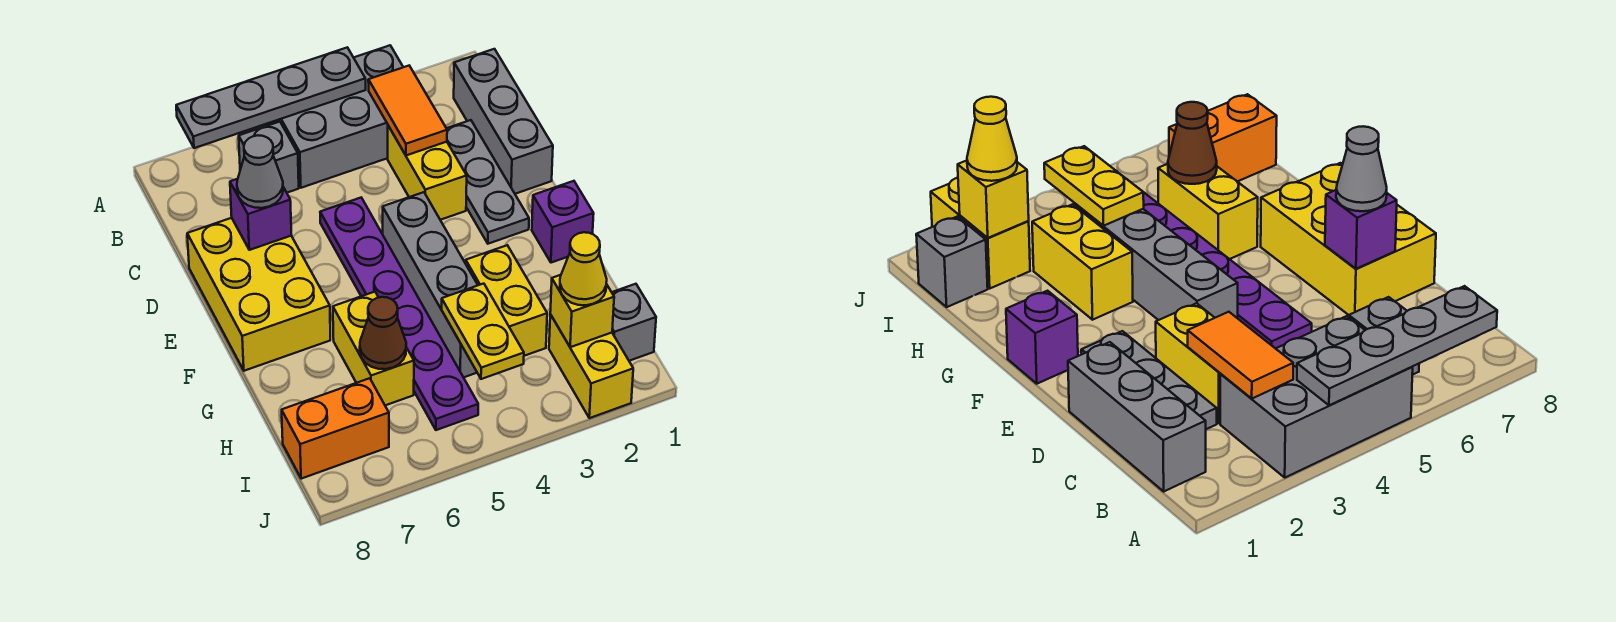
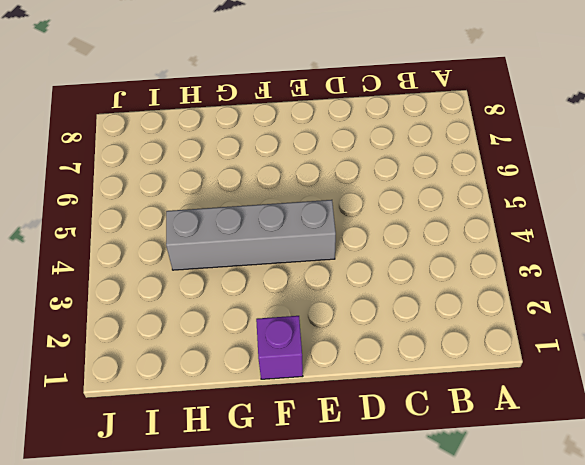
none -> grey 2x3 brick [265,45,403,188]
none -> grey 1x3 brick [454,49,553,194]
none -> grey 1x1 brick [239,122,299,193]

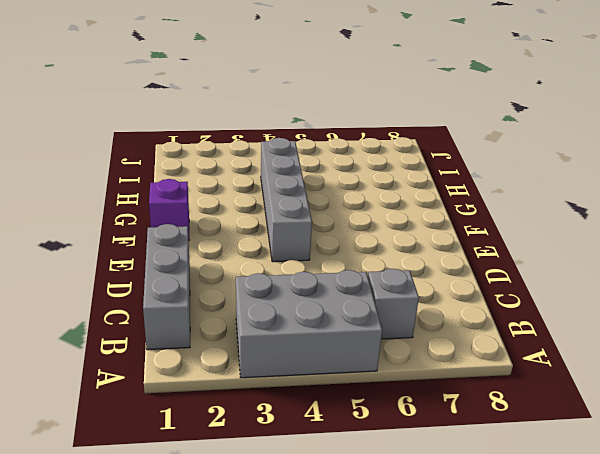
none -> grey 1x3 plate [447,120,529,244]
none -> yellow 1x2 brick [388,126,467,220]
none -> purple 1x6 plate [320,198,478,430]

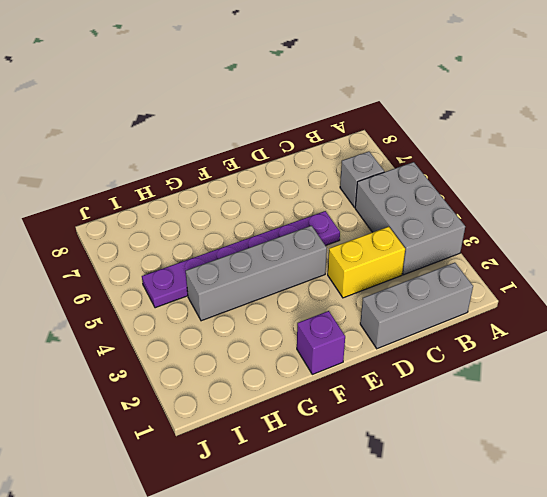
none -> grey 1x3 plate [447,120,529,244]
none -> yellow 2x3 brick [187,218,330,371]
none -> yellow 1x2 brick [466,245,547,356]

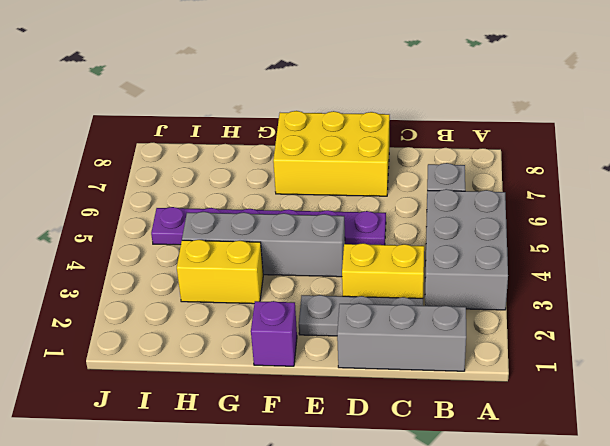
none -> yellow 1x2 brick [333,292,414,405]
none -> grey 1x1 brick [612,284,656,361]
none -> yellow 1x2 brick [549,314,633,418]

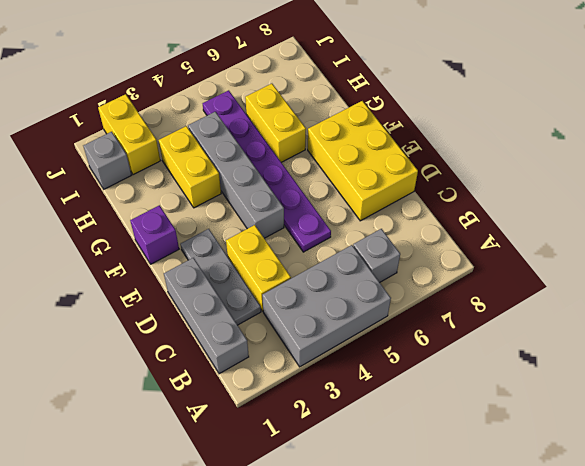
none -> orange 1x2 brick [282,378,389,479]
none -> grey 1x4 plate [176,47,366,148]
none -> orange 1x2 tile [368,66,447,155]

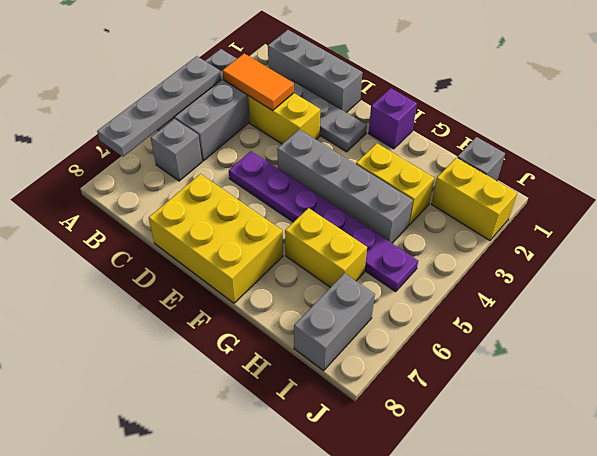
grey 1x2 brick [294,273,375,371] -> orange 1x2 brick [282,378,389,479]
none -> purple 1x1 brick [230,179,292,250]
none -> yellow 1x2 plate [442,284,524,379]
none -> brown 1x1 cone [360,297,406,369]

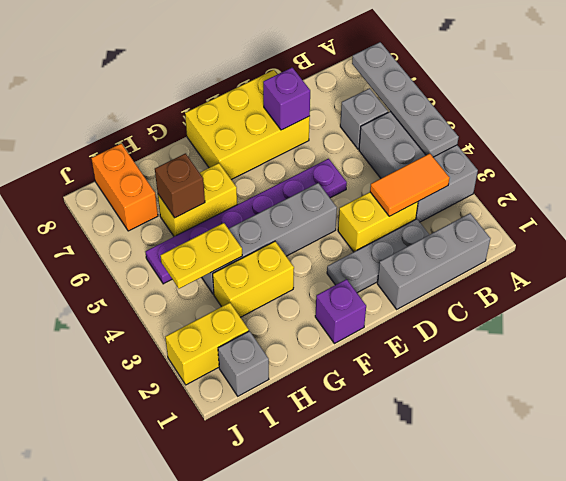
brown 1x1 brick [155,153,205,218] -> brown 1x1 cone [360,297,406,369]
none -> yellow 1x1 brick [550,275,614,347]
none -> grey 1x1 cone [237,135,283,208]
none -> yellow 1x1 cone [560,232,607,305]

